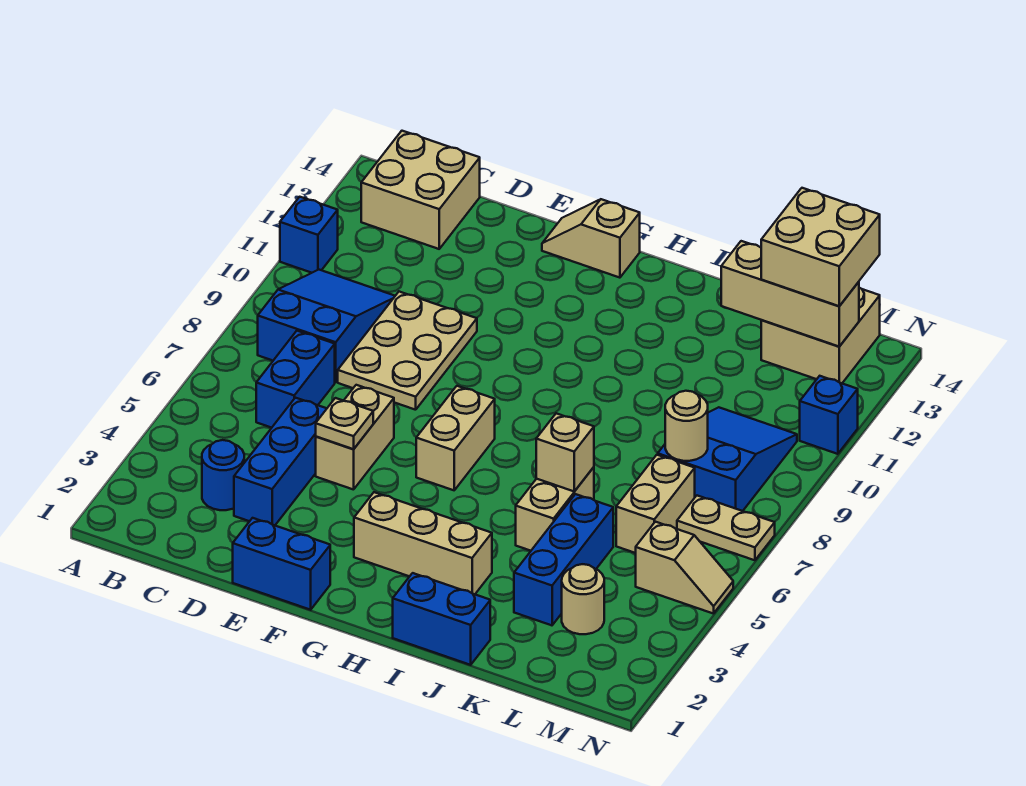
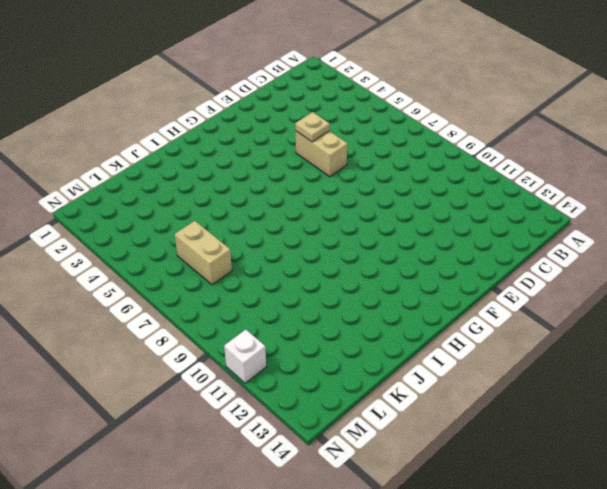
white 1x1 brick [224,330,266,383] -> blue 1x1 brick [800,376,858,454]
none -> blue 1x1 brick [280,197,338,273]
none -> blue 2x3 slope [258,270,395,382]
none -> tan 2x2 brick [361,131,480,249]

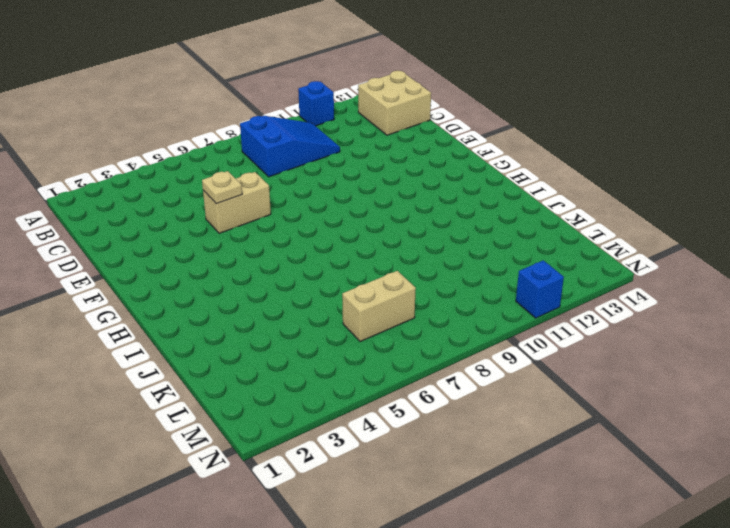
none -> blue 1x1 round brick [202,440,244,510]
none -> blue 1x2 brick [256,331,335,428]
none -> blue 1x3 brick [234,398,327,525]

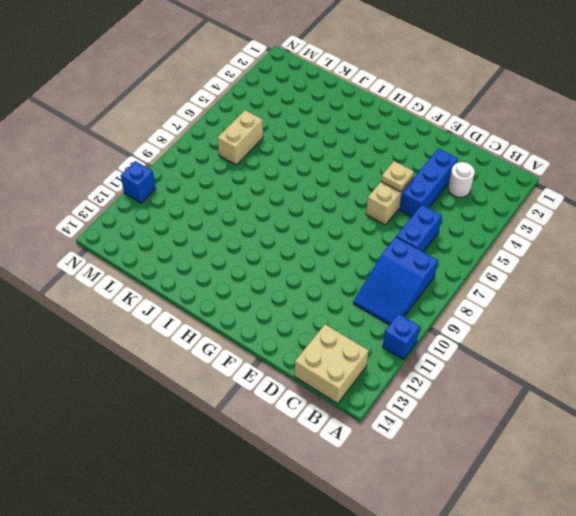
white 1x1 round brick [448,162,475,197] -> blue 1x1 round brick [202,440,244,510]
none -> tan 2x3 plate [338,292,477,410]
none -> blue 1x2 brick [233,518,330,610]
none -> tan 1x2 slope [542,199,640,278]

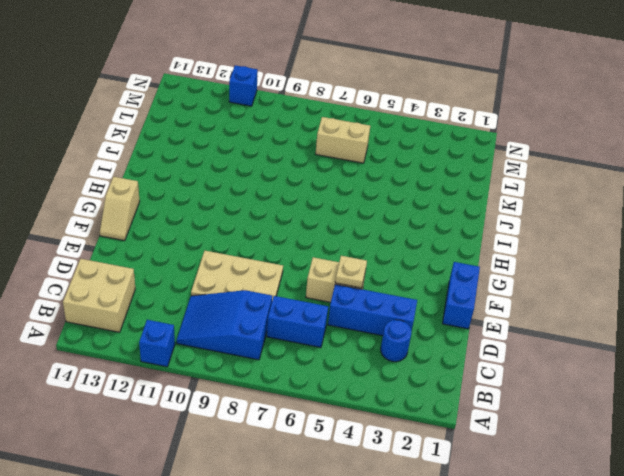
none -> tan 1x3 brick [354,492,492,594]
none -> tan 1x2 brick [416,386,495,490]
none -> blue 1x2 brick [393,573,490,665]

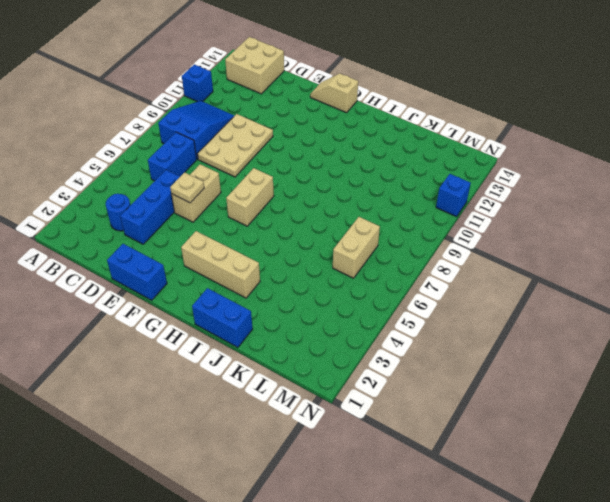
none -> tan 1x2 brick [516,467,594,551]
none -> blue 1x3 brick [514,494,613,625]
none -> tan 1x1 round brick [562,564,604,634]

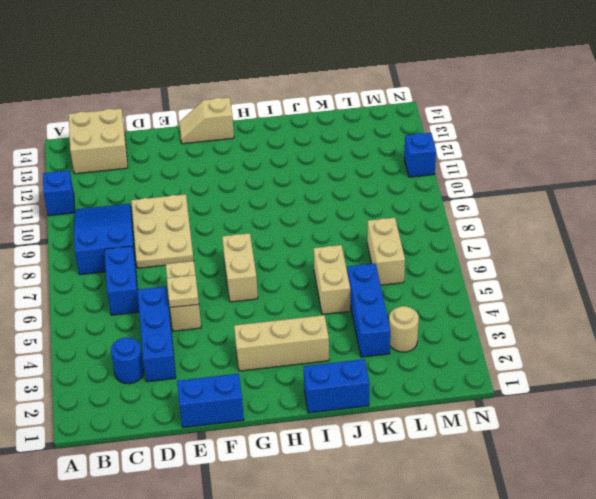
none -> blue 2x3 slope [658,407,797,511]
none -> tan 2x2 brick [761,288,880,383]
none -> tan 1x2 slope [636,522,733,614]

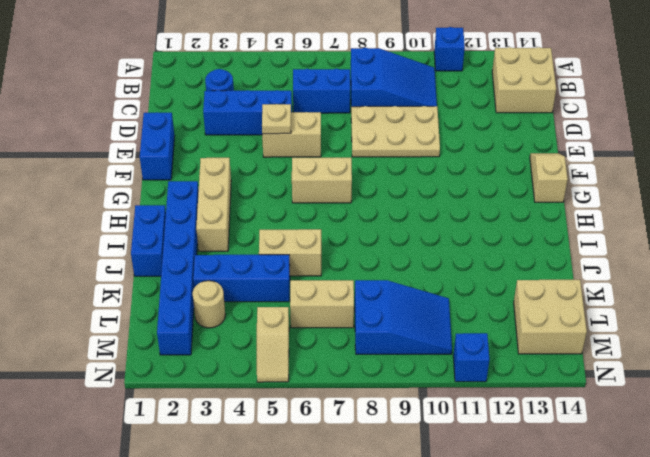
blue 1x6 brick [157,181,199,355] -> none
none -> tan 1x2 plate [677,496,775,560]
none -> tan 1x1 brick [536,413,594,491]
none -> tan 1x3 brick [721,241,859,346]

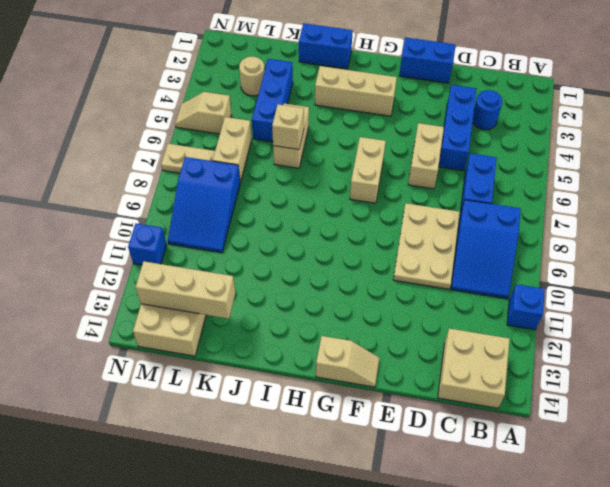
none -> tan 1x1 plate [316,398,373,449]
none -> tan 1x1 round brick [665,391,708,461]
none -> tan 2x2 brick [761,188,880,306]

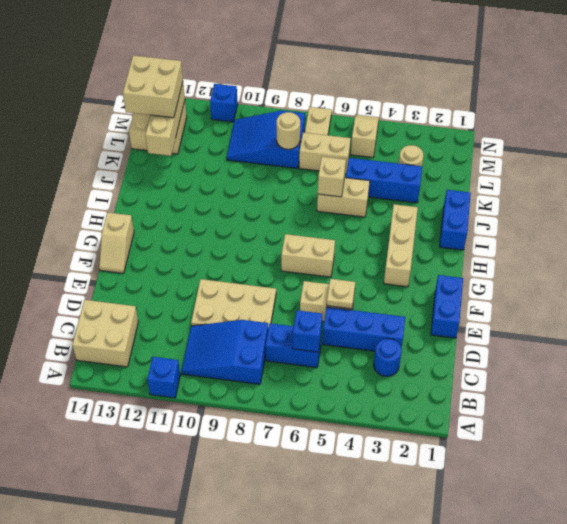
blue 1x1 brick [293,310,322,352] -> none

